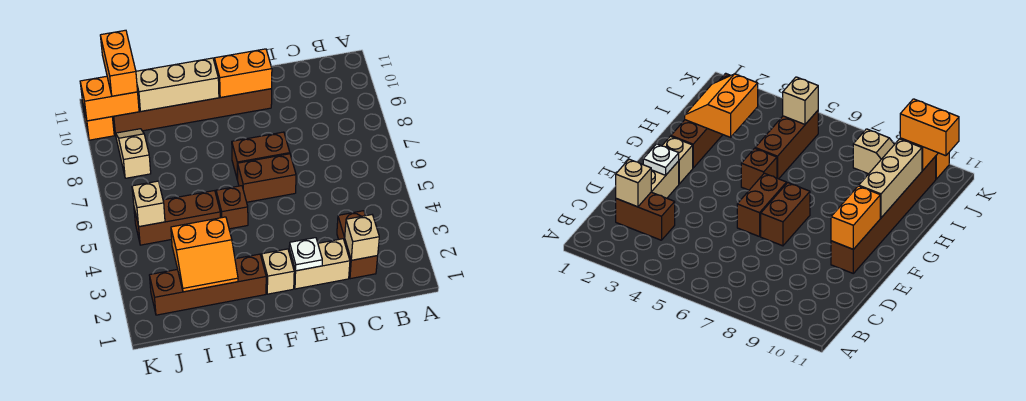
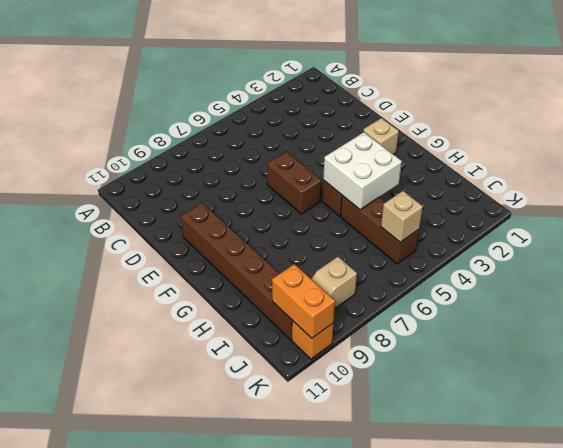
white 2x2 brick [323,132,402,210] -> none
none -> brown 1x2 brick [337,211,378,279]
none -> tan 1x2 brick [289,239,350,289]
none -> brown 1x2 brick [232,132,290,180]

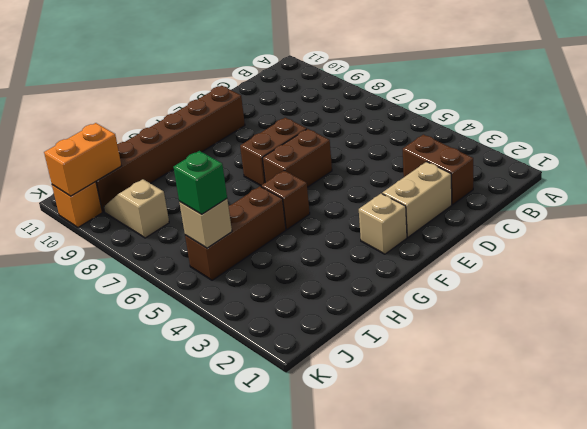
green 1x1 brick [173,151,227,214] -> none
none -> brown 1x4 brick [149,254,266,315]
none -> tan 1x1 brick [345,215,379,260]
none -> white 1x1 plate [289,238,322,271]

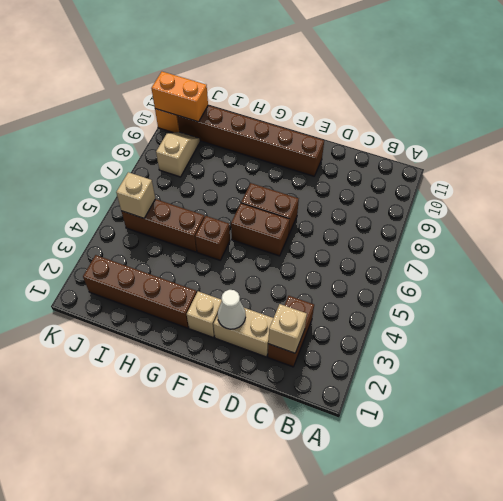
white 1x1 cone [218,290,246,329] -> white 1x1 plate [289,238,322,271]
none -> orange 1x2 brick [214,49,272,98]
none -> tan 1x3 brick [136,58,219,112]
none -> orange 2x2 slope [171,217,238,292]

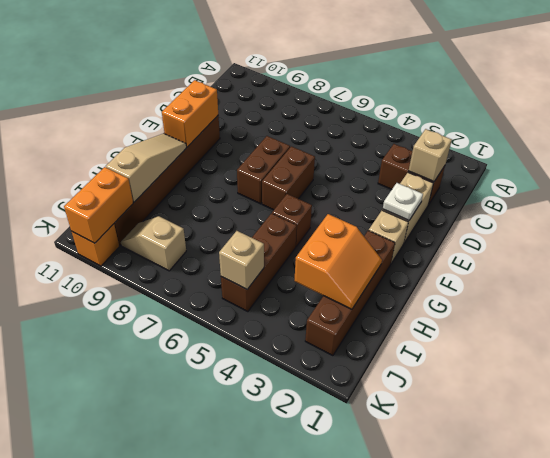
tan 1x3 slope [106,134,186,202] -> tan 1x3 brick [136,58,219,112]
none -> orange 1x2 brick [100,30,138,96]

